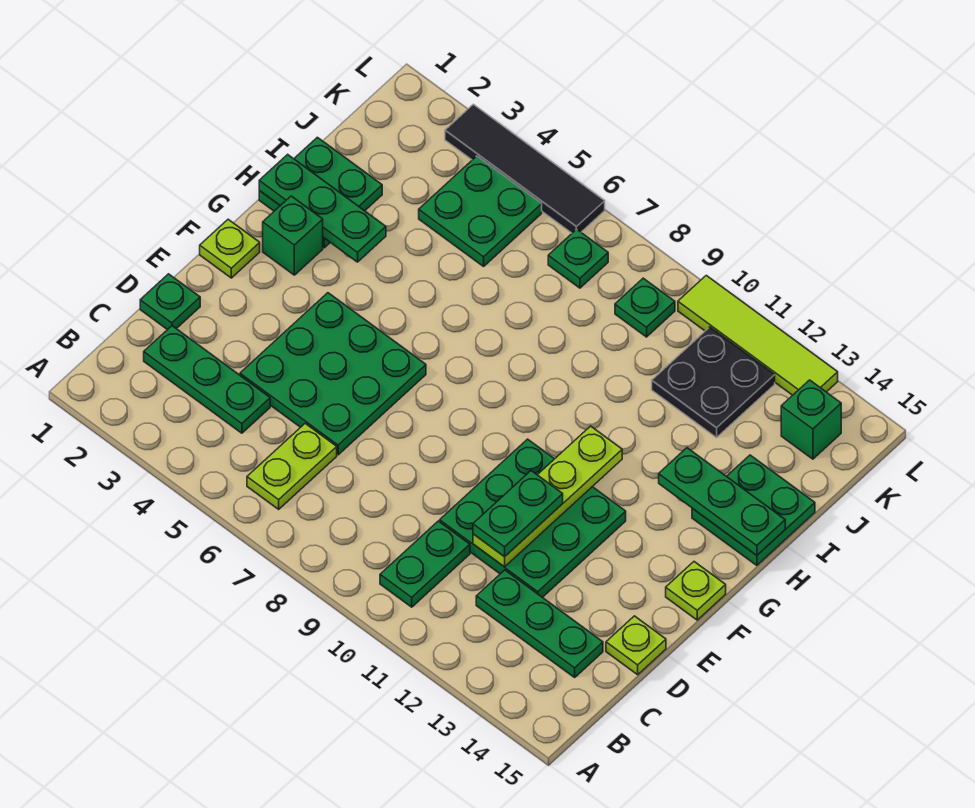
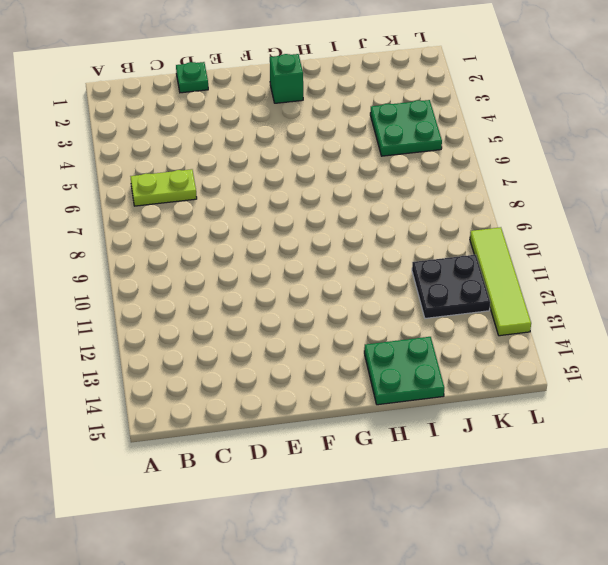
none -> green 1x2 plate [380,521,470,607]
none -> green 1x3 plate [144,326,270,433]
none -> green 1x3 plate [476,570,603,677]

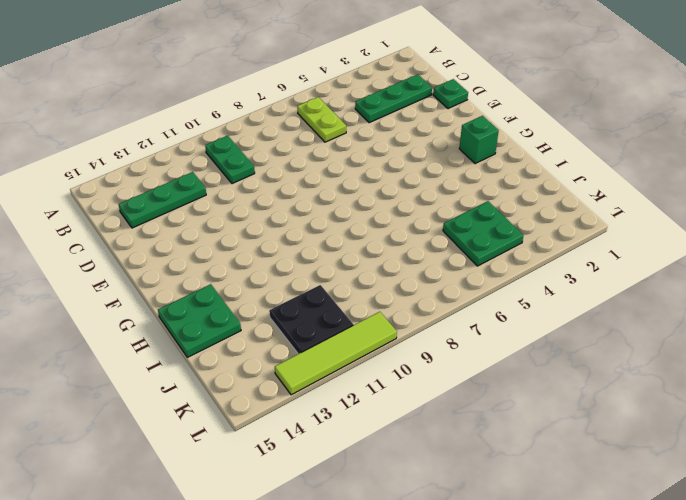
none -> green 3x3 plate [240,293,426,455]
none -> green 3x3 plate [440,439,626,597]
none -> lime 1x1 plate [606,616,666,675]

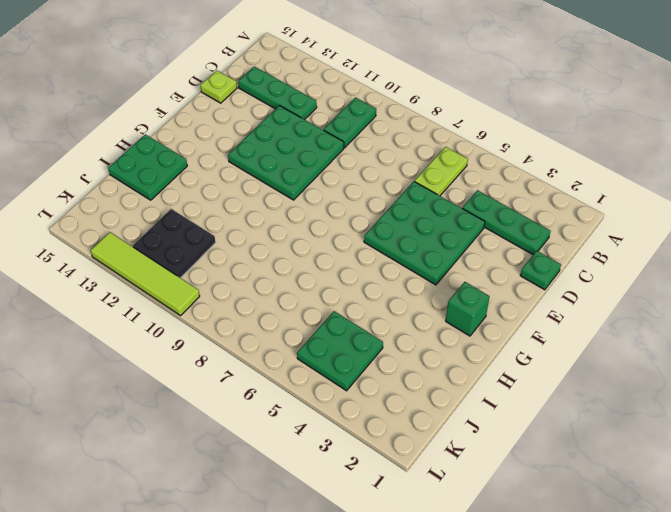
none -> lime 1x1 plate [200,219,260,278]
none -> lime 1x1 plate [666,562,726,620]
none -> green 2x2 plate [259,137,382,248]

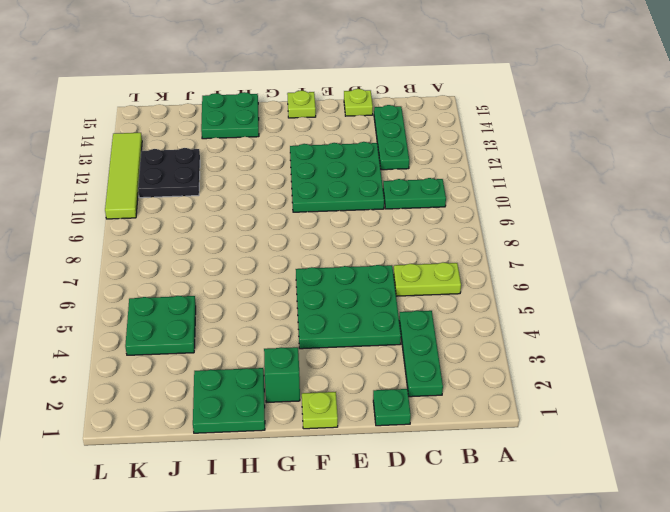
none -> green 1x1 plate [548,229,608,288]
none -> green 1x1 plate [615,278,675,337]
none -> green 1x1 brick [781,380,841,459]

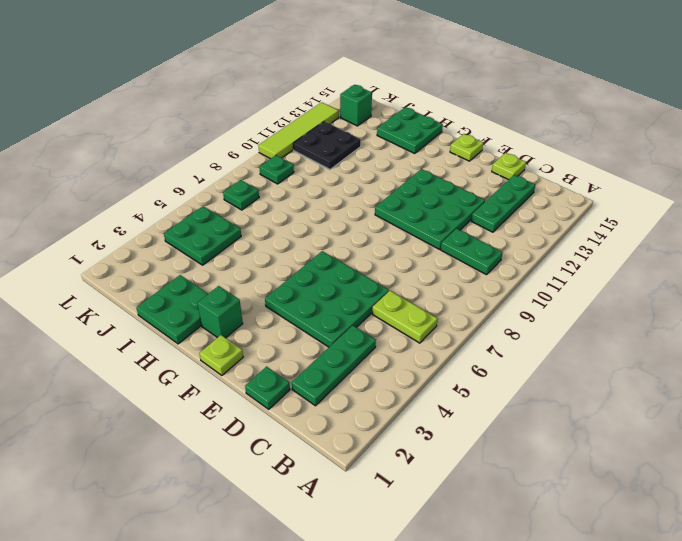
none -> black 1x4 tile [445,104,605,233]
none -> lime 1x4 plate [473,426,622,567]
none -> green 1x3 plate [259,154,386,262]

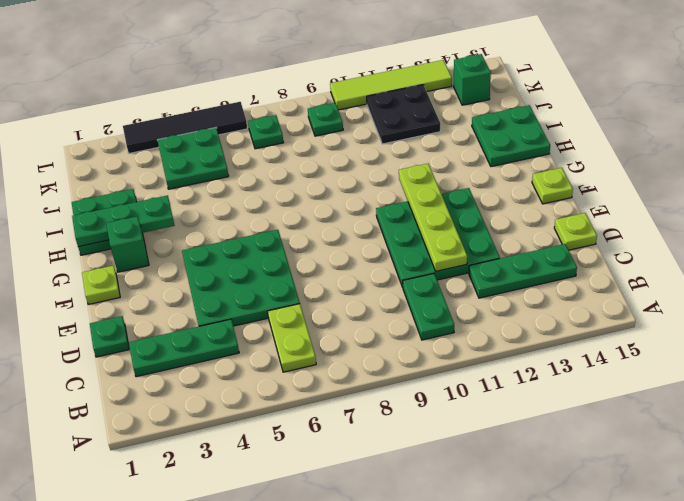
none -> green 1x3 plate [659,448,785,555]
none -> green 1x2 plate [473,471,563,557]

